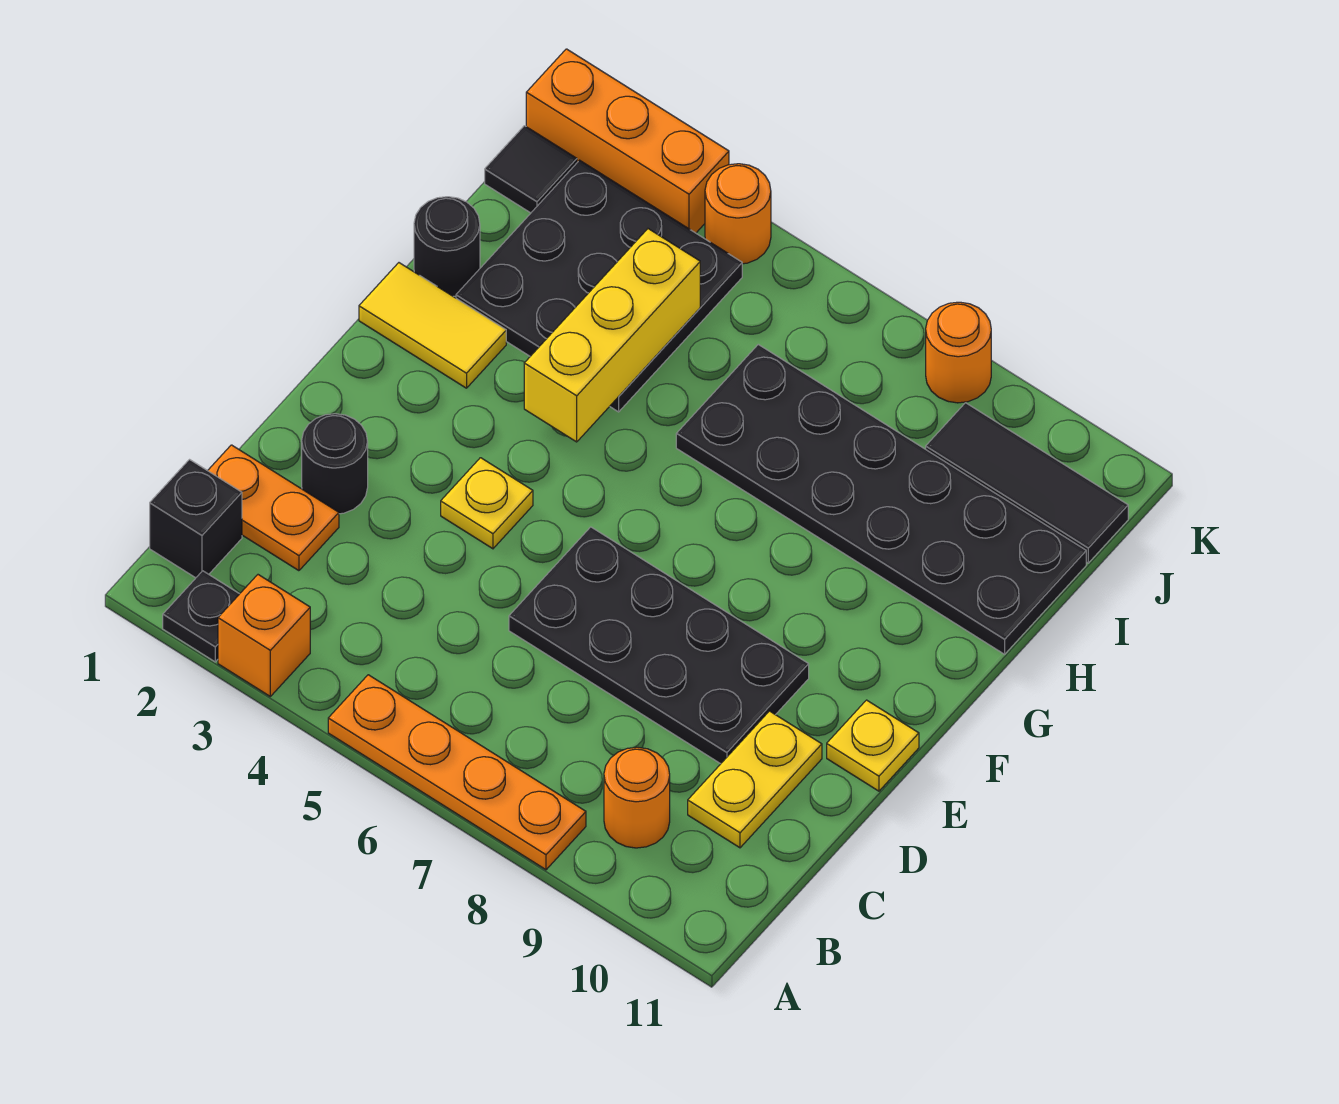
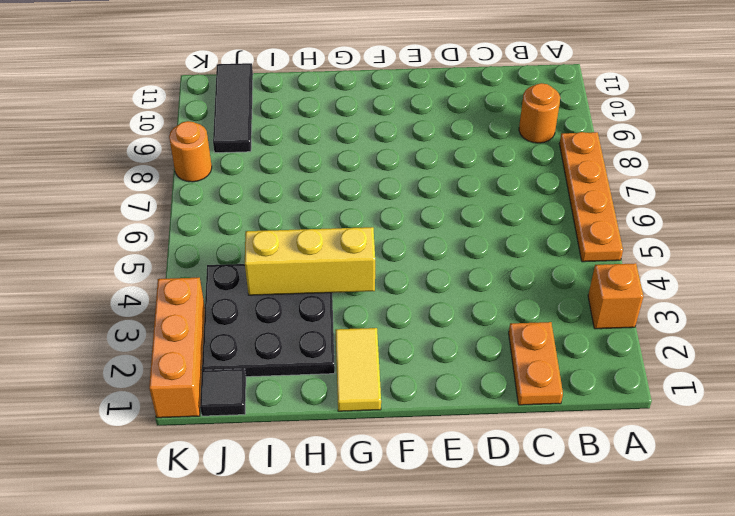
none -> black 1x1 plate [163,571,239,662]
none -> black 1x1 brick [150,460,242,578]
none -> yellow 1x2 plate [688,711,822,848]

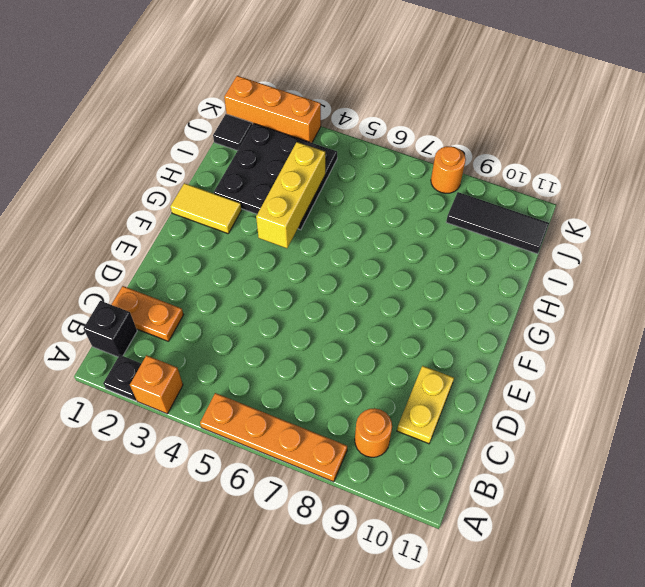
none -> black 1x1 round brick [302,414,368,514]
none -> black 2x4 plate [509,527,809,764]
none -> yellow 1x1 plate [441,458,533,549]

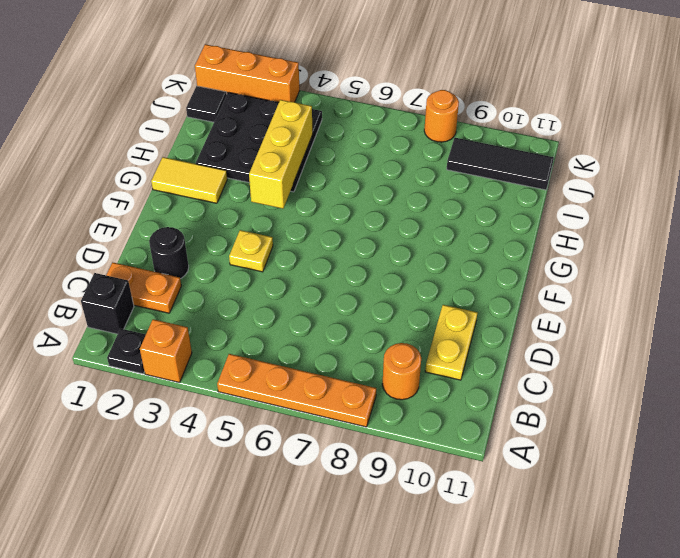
none -> black 2x4 plate [509,527,809,764]
none -> yellow 1x1 plate [827,700,919,791]
none -> black 1x1 round brick [414,197,480,296]

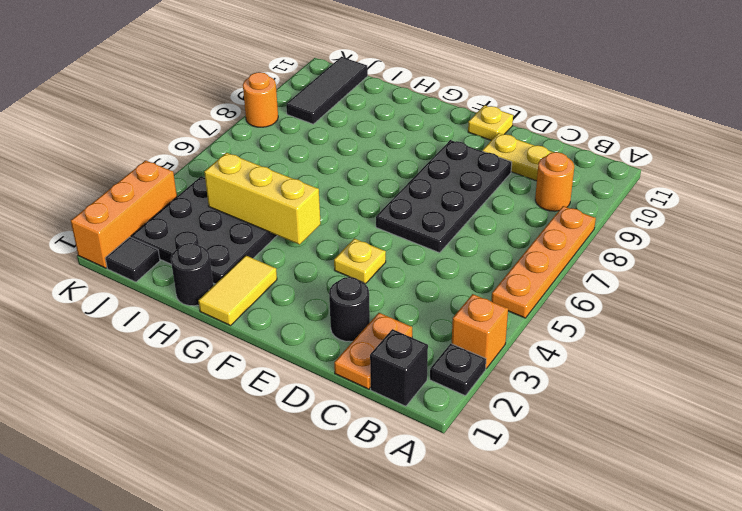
none -> black 2x6 plate [676,344,1086,654]
none -> orange 1x1 round brick [705,164,771,264]

